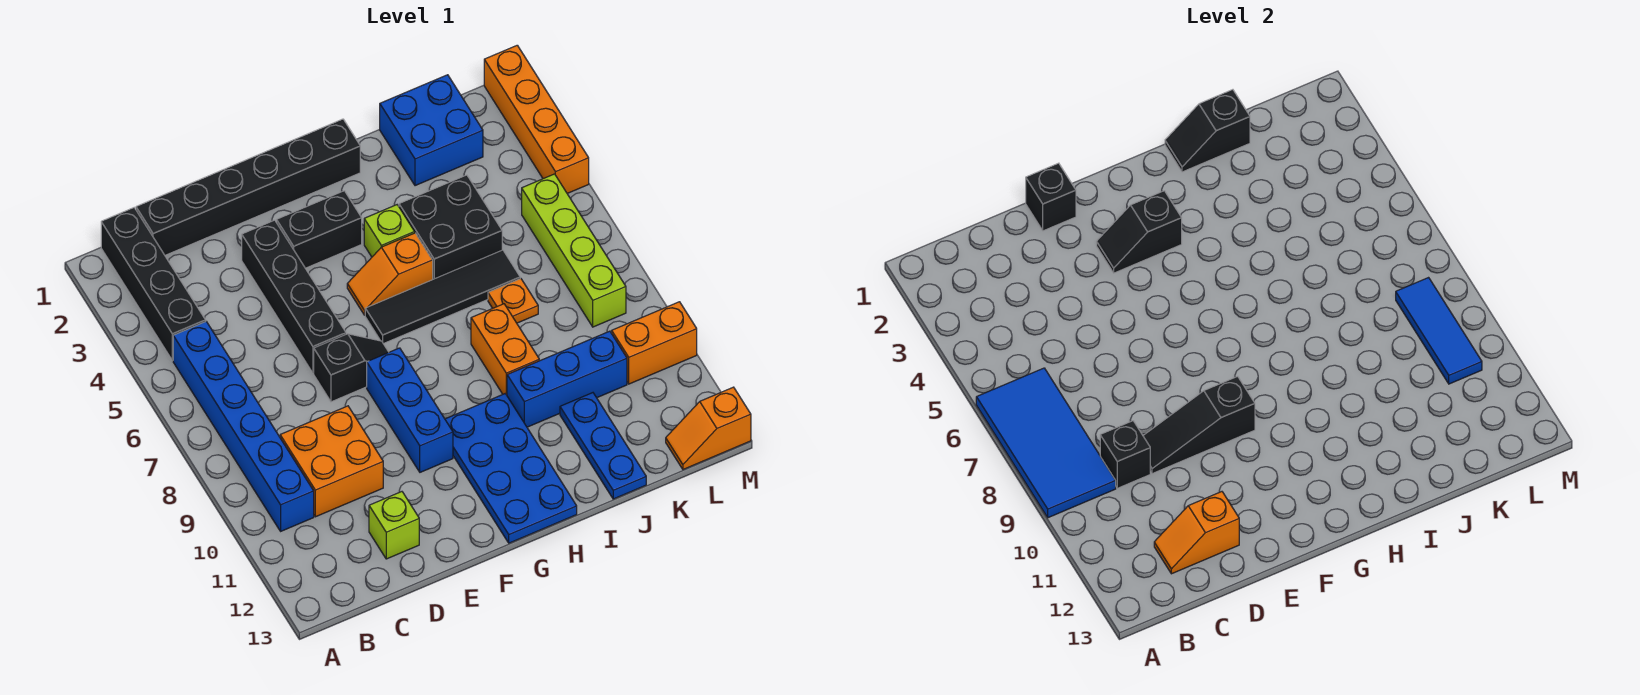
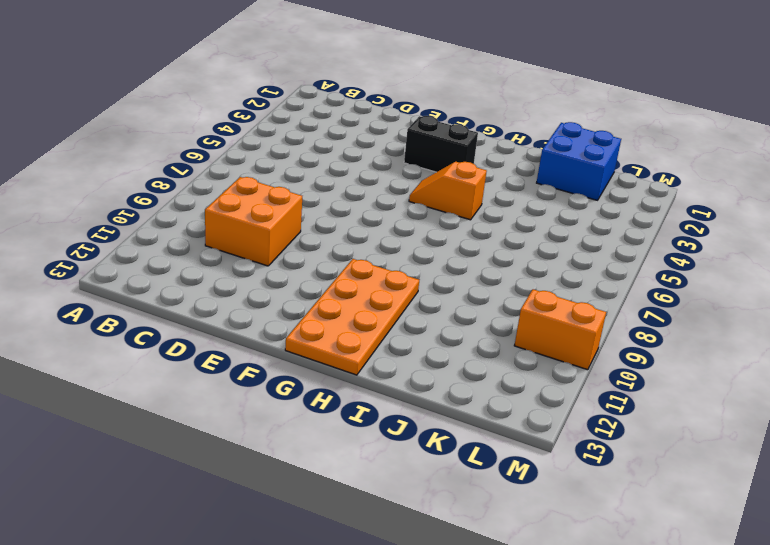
orange 2x4 plate [285,259,419,375] -> blue 2x4 plate [445,394,577,543]
none -> black 1x4 brick [101,208,206,361]
none -> blue 1x6 brick [173,322,314,531]
none -> black 1x6 brick [136,119,360,255]
none -> lime 1x1 brick [369,492,419,559]

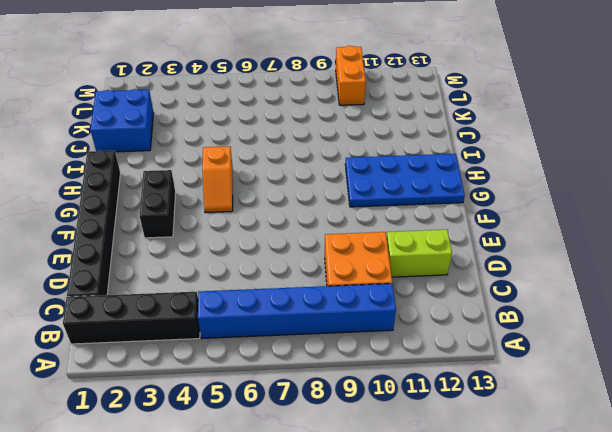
lime 1x2 brick [387,230,452,277] -> lime 1x1 brick [369,492,419,559]
none -> black 1x4 brick [242,220,346,373]
none -> black 1x2 slope [314,334,389,402]
none -> blue 1x3 brick [367,348,453,472]
none -> black 1x4 tile [365,250,520,344]

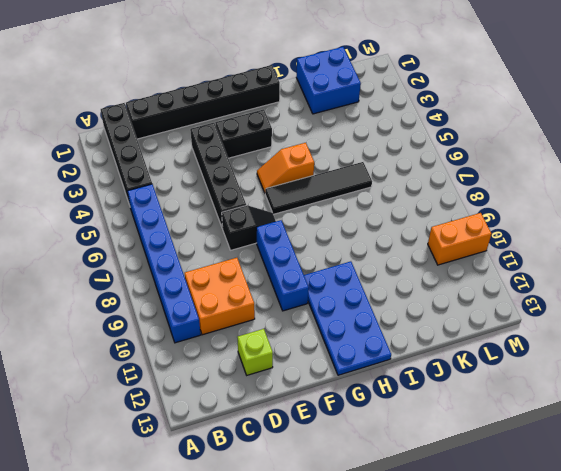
none -> lime 1x1 brick [364,205,415,257]
none -> black 2x2 brick [399,175,502,279]
none -> orange 1x2 brick [471,304,539,395]
none -> blue 1x3 brick [507,331,627,427]

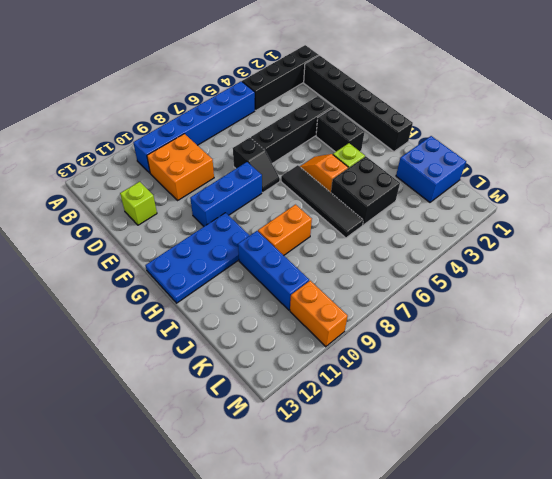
none -> orange 1x1 plate [488,278,538,323]
none -> blue 1x3 plate [560,393,646,499]
none -> lime 1x4 brick [522,174,626,327]
none -> orange 1x2 slope [666,387,751,469]

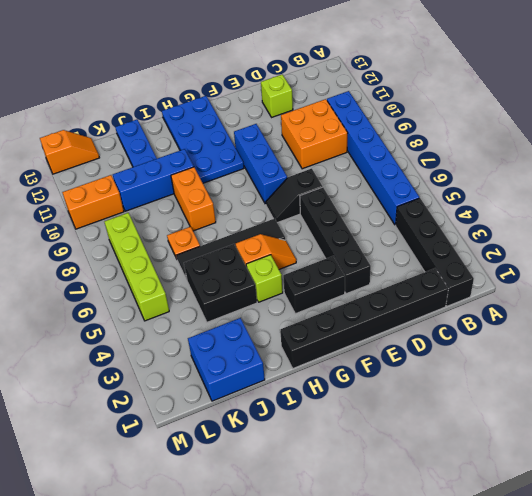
none -> orange 1x4 brick [484,45,589,194]
none -> blue 2x4 tile [976,368,1116,518]
none -> black 1x1 brick [1100,421,1150,488]
none -> orange 1x2 slope [1154,492,1239,574]

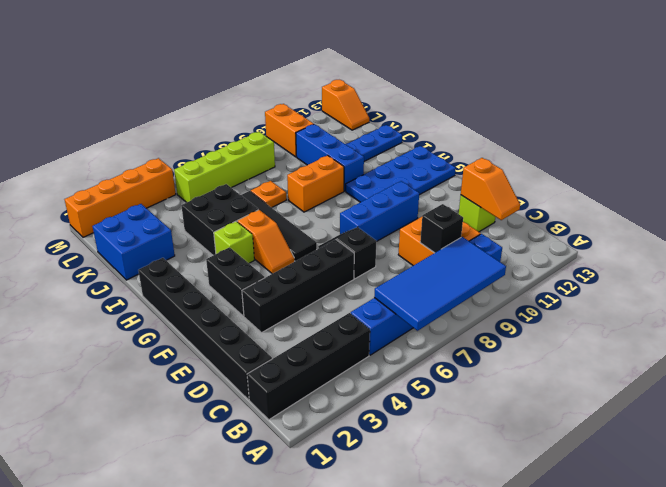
none -> black 1x3 slope [1143,376,1255,474]
none -> black 1x1 brick [1026,163,1076,231]
none -> black 1x2 slope [1097,191,1182,273]
none -> black 1x2 slope [1165,90,1250,172]

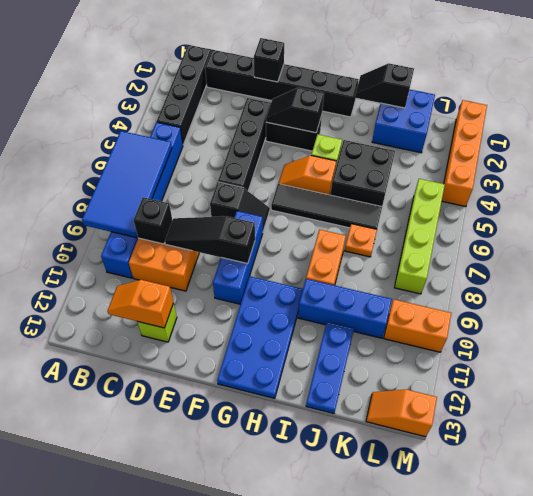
none -> blue 1x3 tile [1396,278,1482,384]

